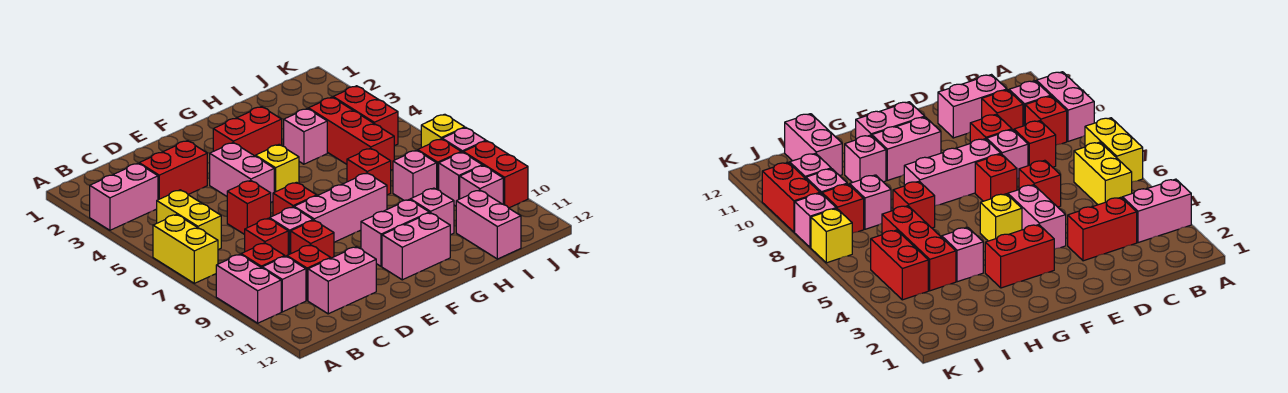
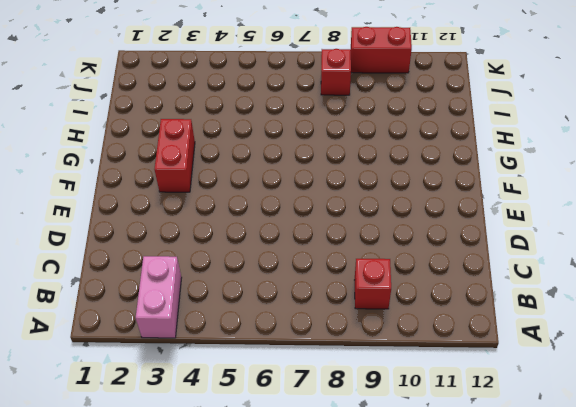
none -> yellow 1x2 brick [153,214,218,283]
none -> pink 1x2 brick [216,254,281,323]
none -> yellow 1x2 brick [157,190,221,250]
none -> pink 1x1 brick [262,256,306,312]

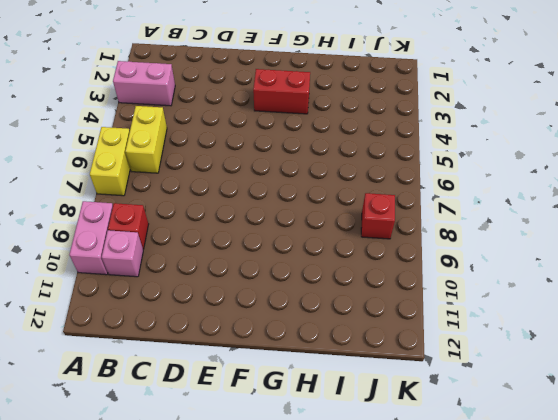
none -> red 1x2 brick [139,141,207,200]
none -> red 1x1 brick [245,218,288,257]
none -> red 1x1 brick [287,245,331,301]
none -> pink 1x2 brick [308,247,376,314]

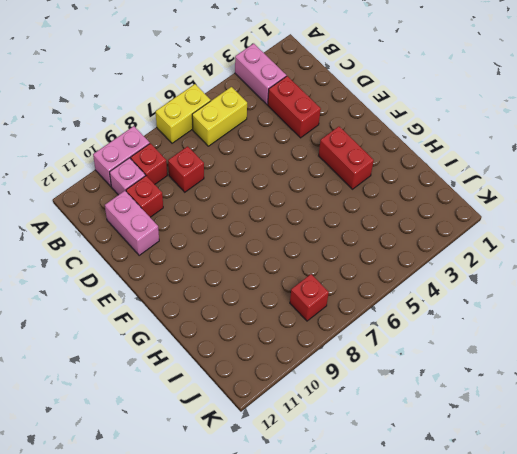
none -> red 1x1 brick [227,180,271,235]
none -> pink 1x1 brick [269,207,313,255]
none -> red 1x1 brick [291,220,334,258]
none -> pink 1x2 brick [210,143,274,202]

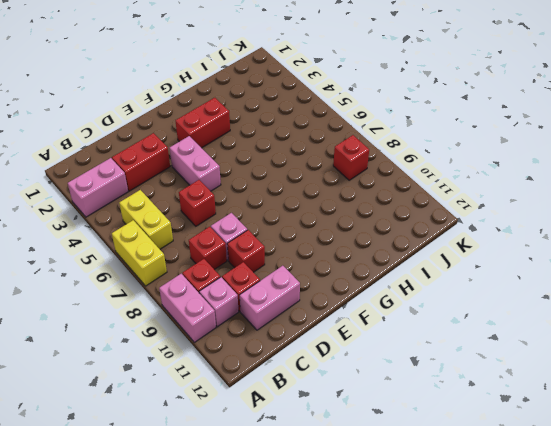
none -> red 1x1 brick [273,182,317,216]
none -> pink 1x3 brick [294,173,387,242]
none -> yellow 1x1 brick [255,145,299,192]
none -> pink 1x2 brick [361,200,429,267]

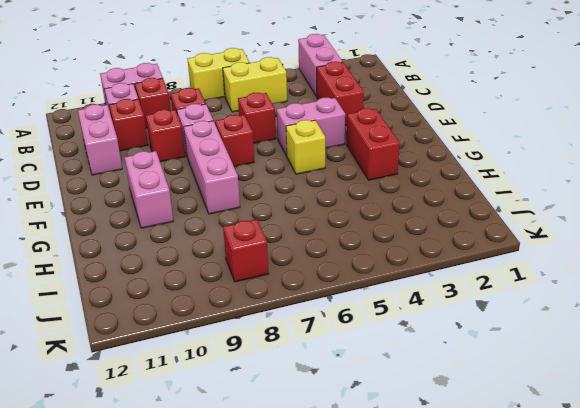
none -> pink 1x2 brick [382,213,450,280]
none -> pink 1x1 brick [284,109,327,164]
none -> red 1x1 brick [347,148,391,195]
none -> pink 1x1 brick [410,188,454,235]

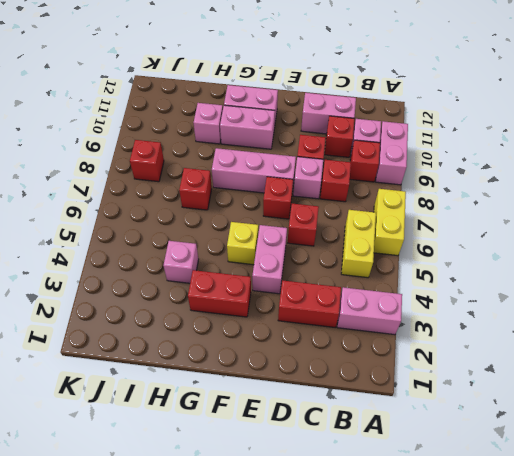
none -> red 1x3 brick [308,97,394,170]
none -> pink 1x1 brick [393,150,437,200]
none -> pink 1x2 brick [456,190,521,259]
none -> red 1x2 brick [333,86,398,146]

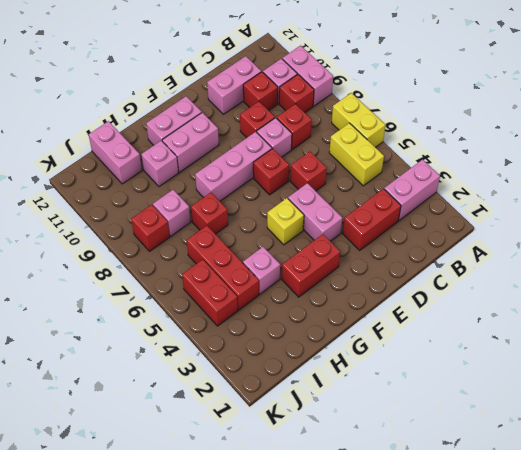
none -> pink 1x1 brick [439,152,482,206]
none -> pink 1x1 brick [460,165,503,204]
none -> yellow 1x1 brick [421,114,465,148]
none -> pink 1x1 brick [442,128,486,152]

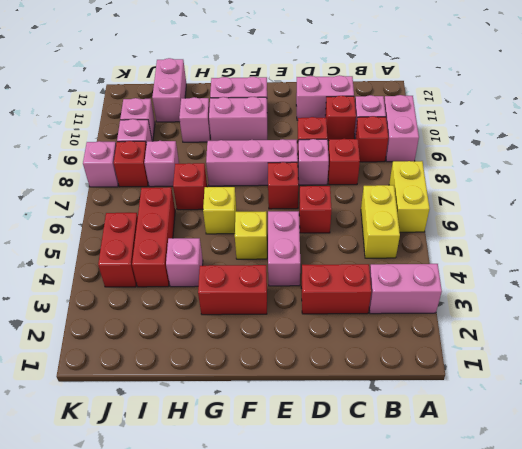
yellow 1x1 brick [203,187,236,234] -> yellow 1x1 brick moved to [421,114,465,148]
none -> red 1x2 brick [463,141,528,208]

